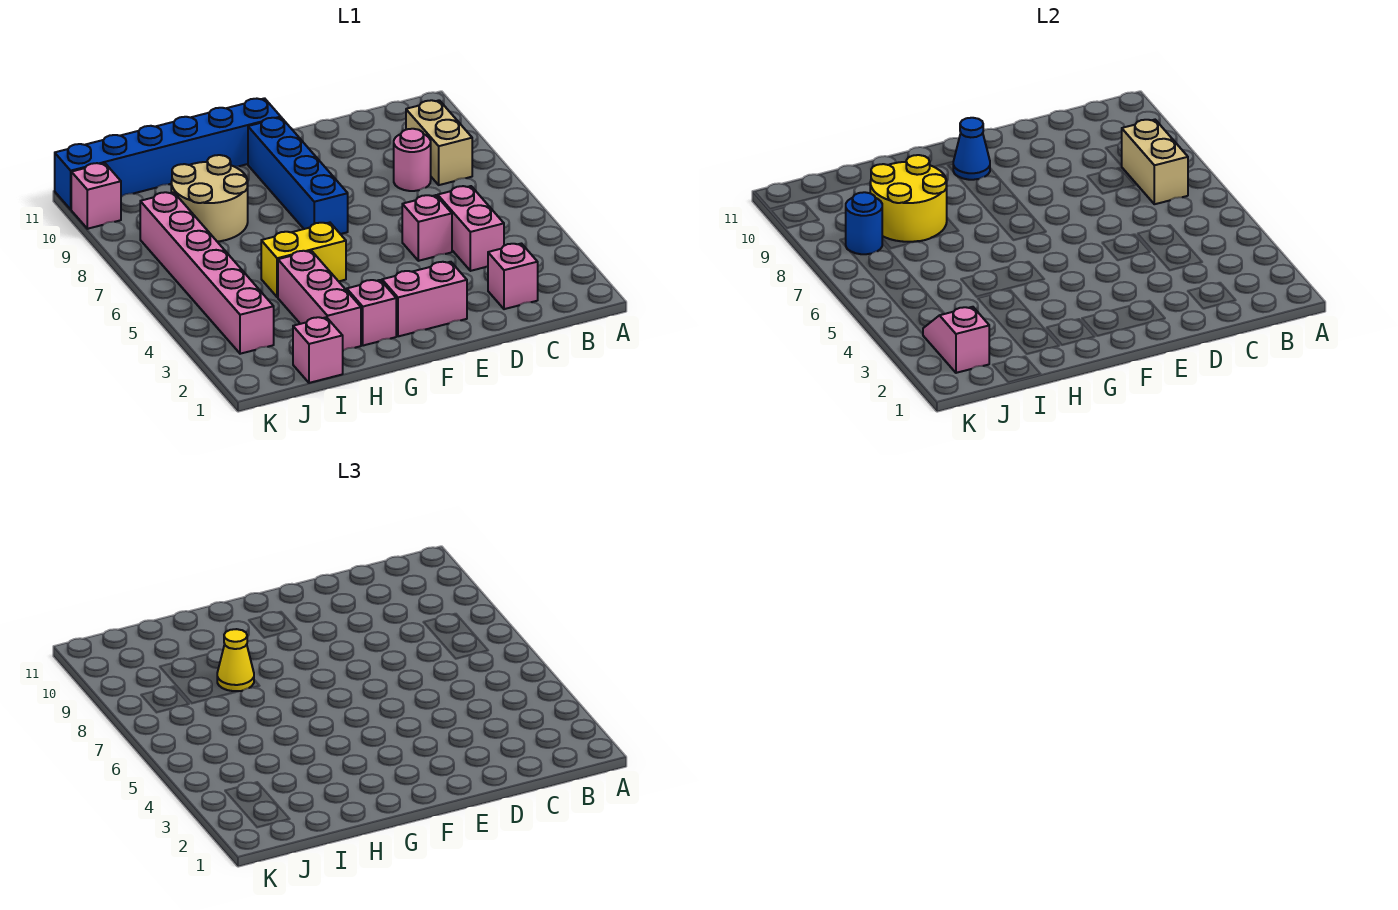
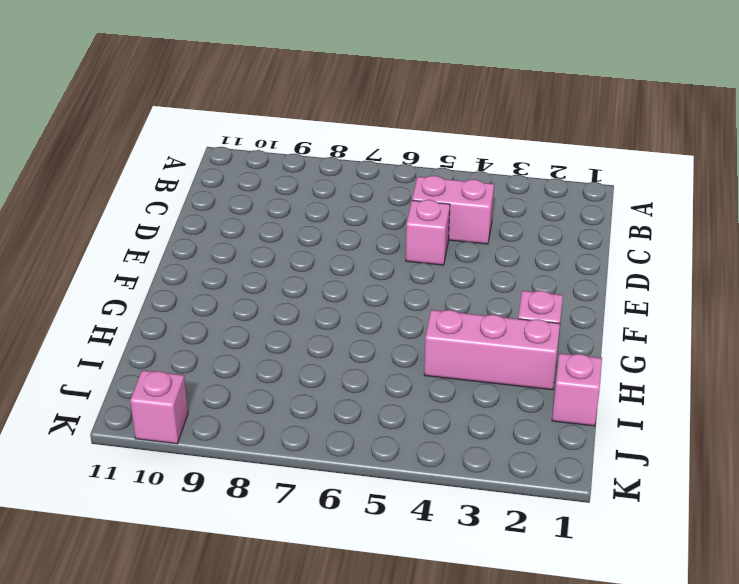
none -> tan 1x2 brick [406,100,472,185]
none -> pink 1x1 brick [488,244,538,309]
none -> pink 1x1 round brick [394,129,431,191]

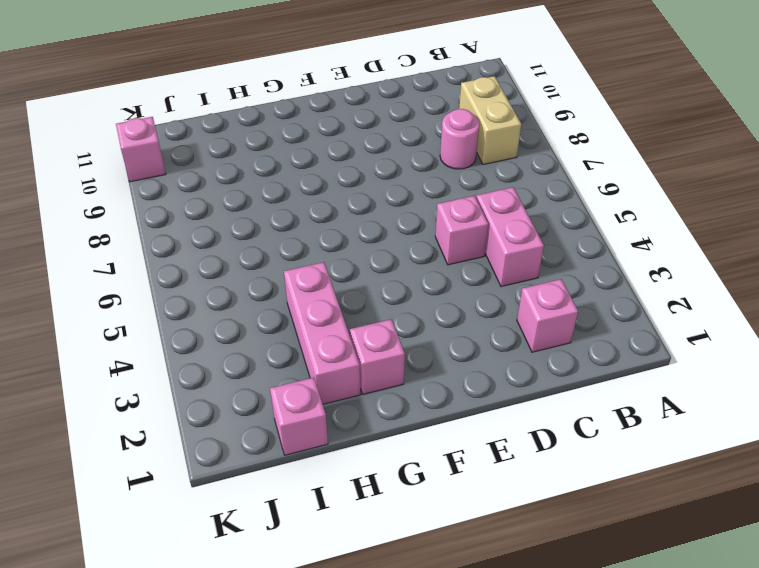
none -> pink 1x2 brick [382,262,467,336]
none -> blue 1x4 brick [248,118,348,234]
none -> blue 1x6 brick [55,98,281,209]

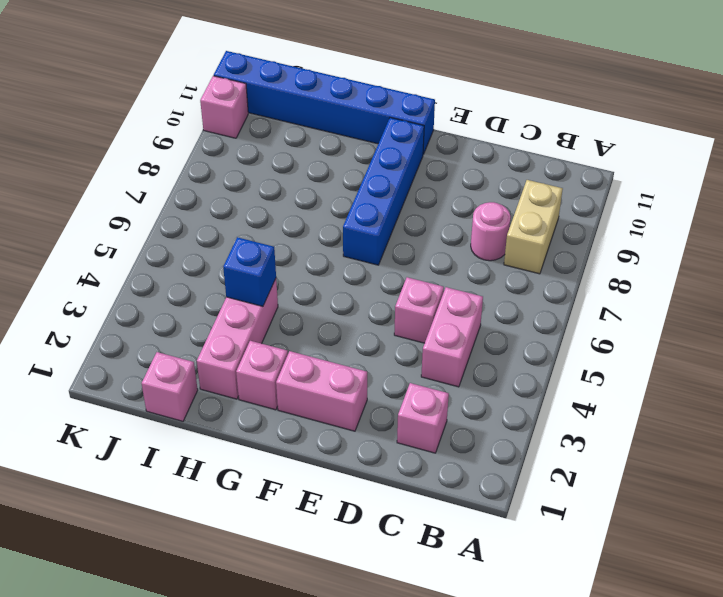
blue 1x1 brick [223,237,276,306] -> none
none -> yellow 1x2 brick [261,223,346,297]
none -> tan 2x2 round brick [171,155,248,242]
none -> pink 1x6 brick [140,192,274,354]

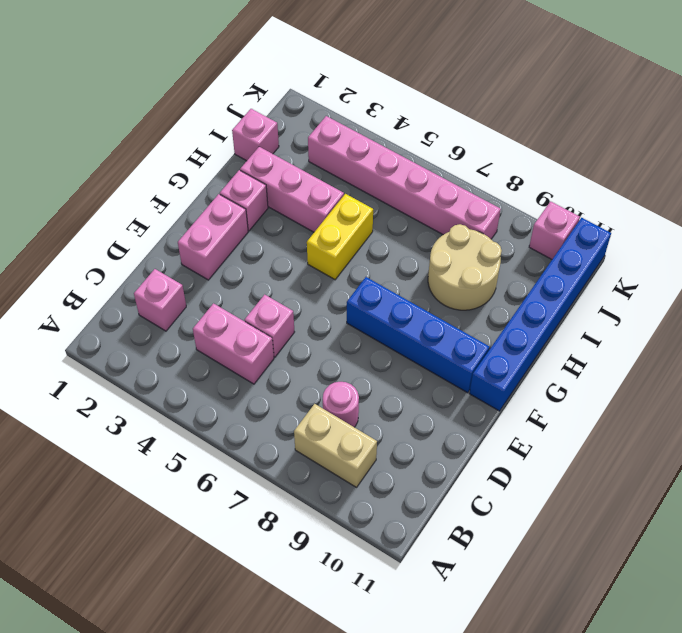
none -> tan 1x2 brick [1122,120,1188,204]
none -> blue 1x1 cone [953,118,990,180]
none -> yellow 2x2 round brick [870,155,947,242]

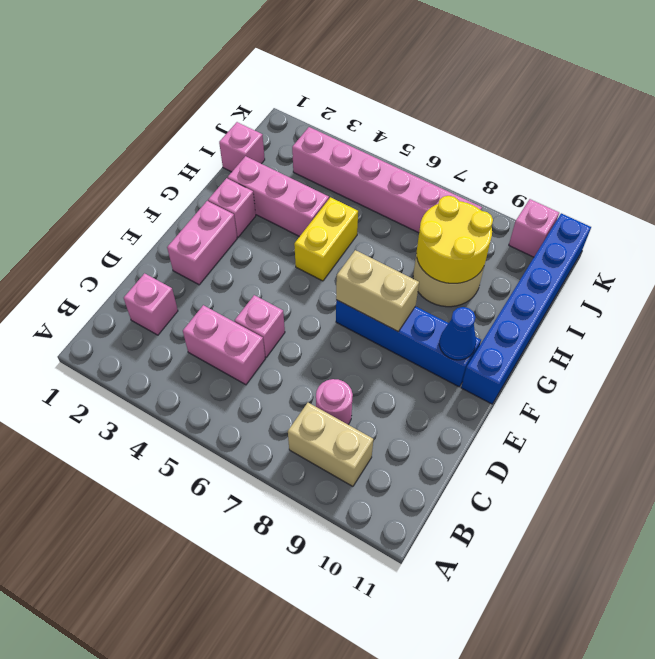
tan 1x2 brick [336,250,419,331] -> tan 1x2 brick moved to [1122,120,1188,204]
none -> pink 1x2 slope [923,307,989,373]
none -> blue 1x1 round brick [846,192,882,254]
none -> yellow 1x1 cone [217,629,254,691]

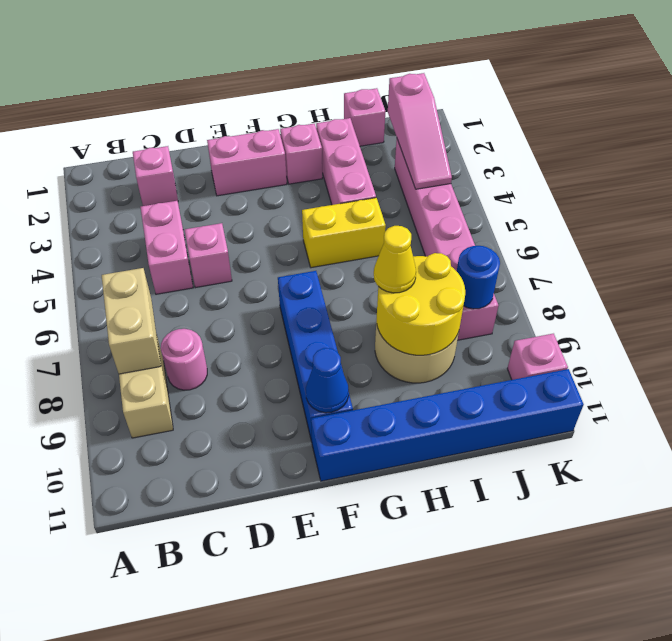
pink 1x3 slope [388,73,452,189] -> pink 1x2 slope [923,307,989,373]

